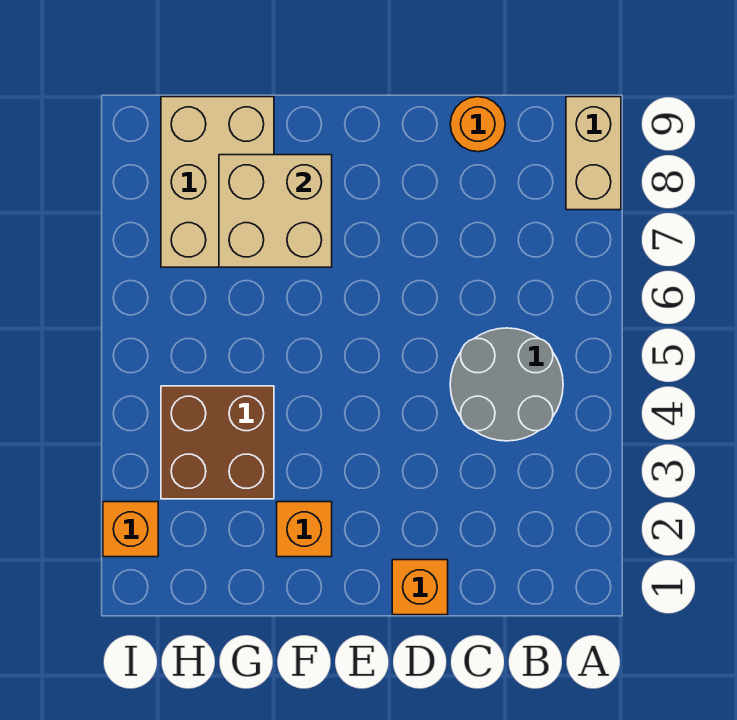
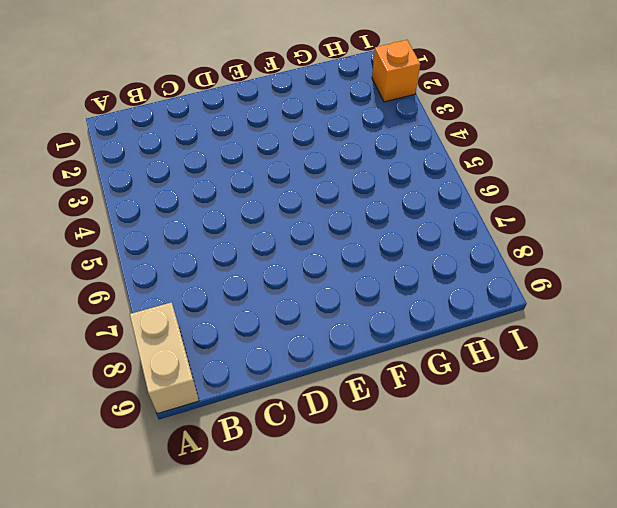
none -> grey 2x2 round brick [450,328,563,441]
none -> orange 1x1 round brick [450,97,505,152]

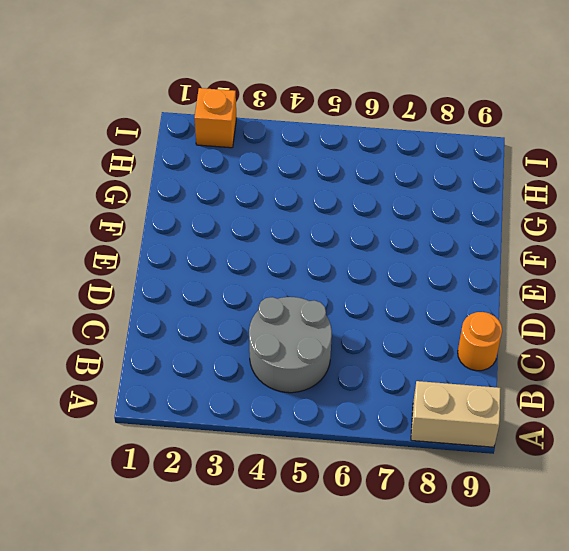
none -> orange 1x1 brick [392,560,448,615]
none -> orange 1x1 brick [277,502,332,557]

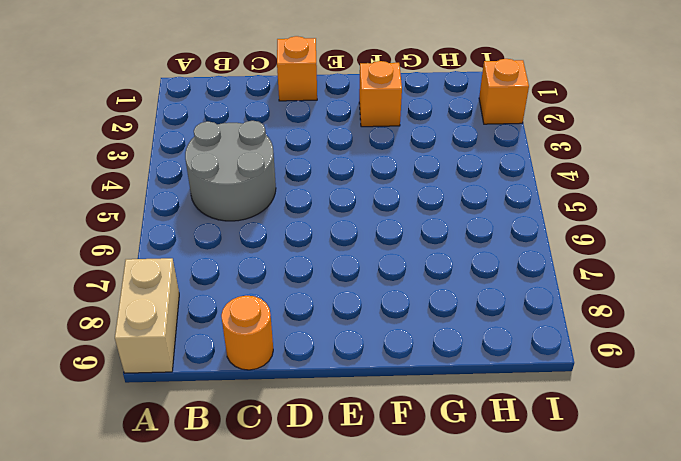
none -> brown 2x2 brick [161,386,274,499]
none -> tan 2x3 brick [161,97,274,267]

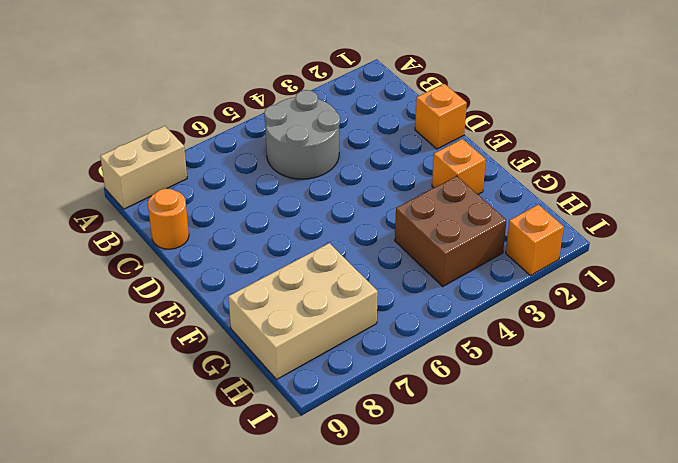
none -> tan 2x2 brick [219,155,332,267]

